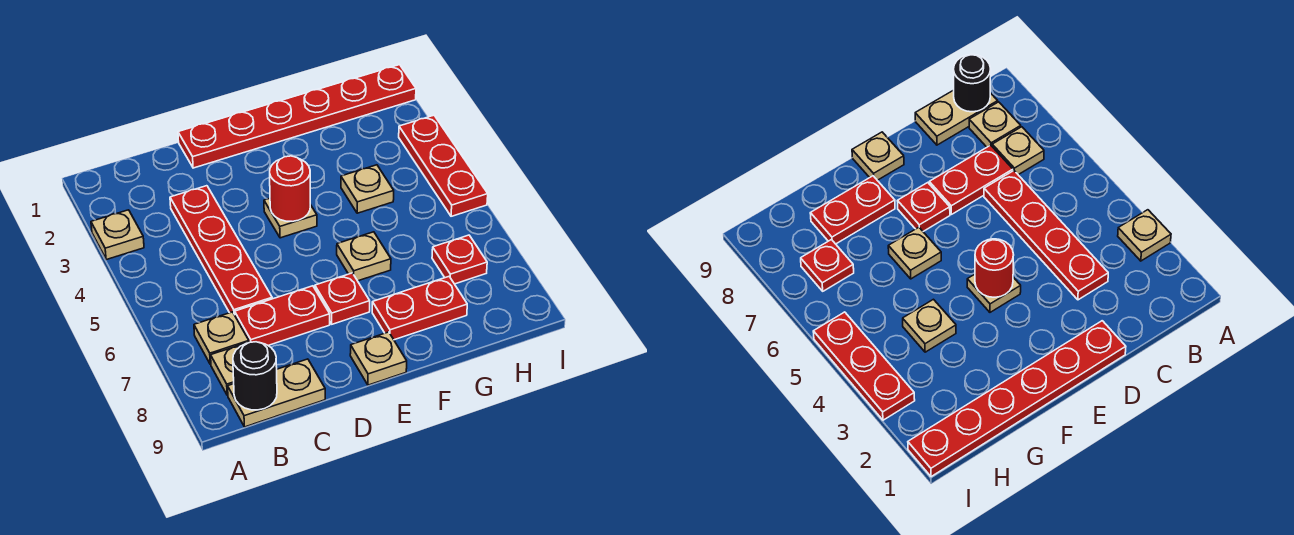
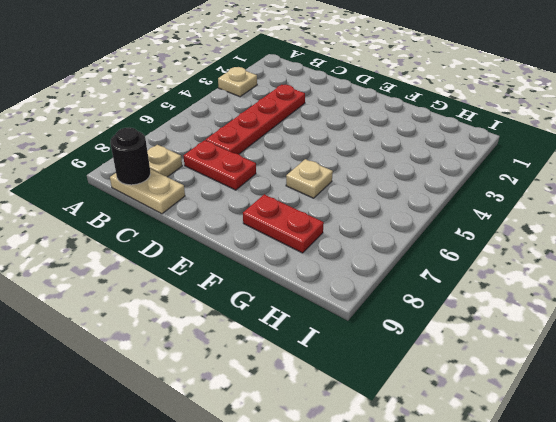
none -> tan 1x1 plate [194,312,249,364]
none -> red 1x6 plate [178,65,416,168]
none -> tan 1x1 plate [264,198,317,238]

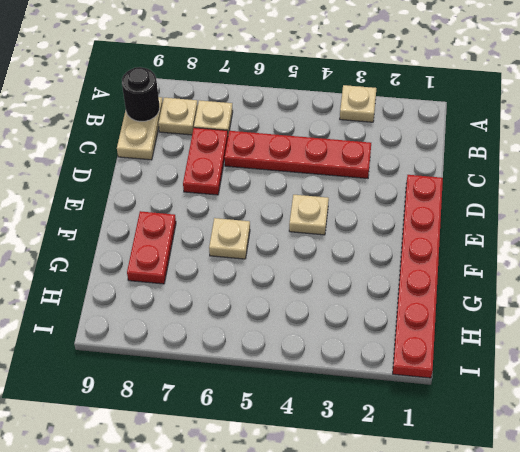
none -> red 1x1 plate [315,273,370,324]
none -> tan 1x1 plate [350,332,407,385]
none -> tan 1x1 plate [341,165,394,213]

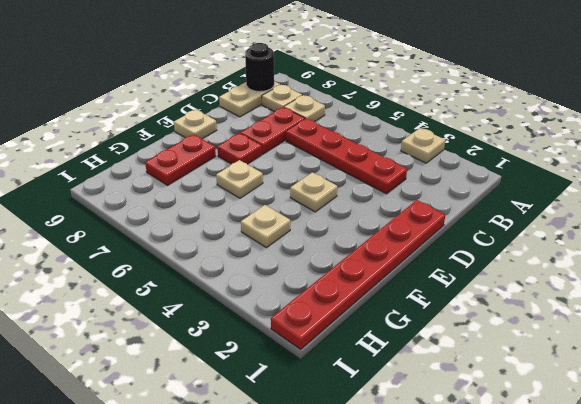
none -> red 1x1 plate [432,235,487,284]
none -> red 1x3 plate [399,115,488,216]
none -> red 1x1 round brick [270,156,310,221]

